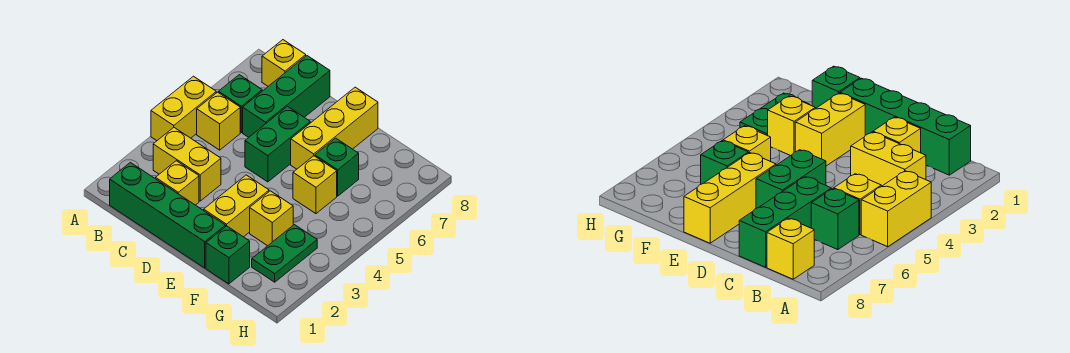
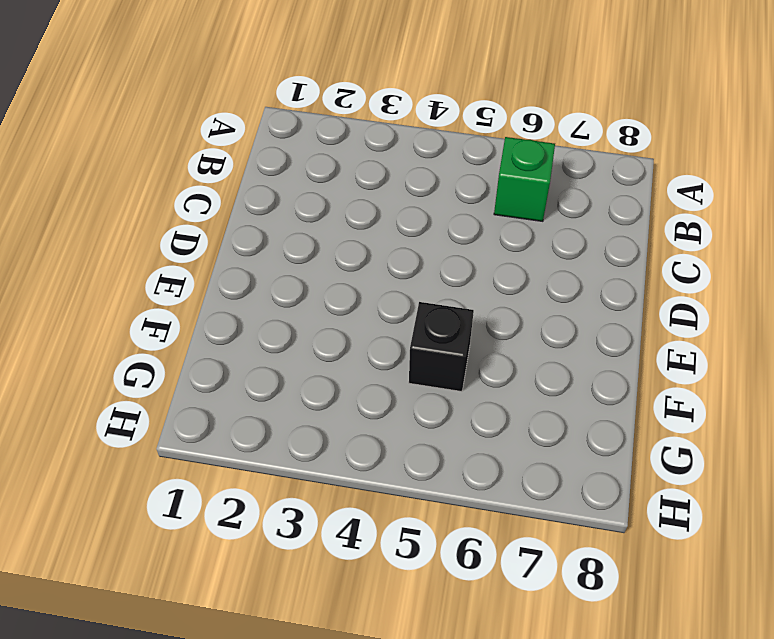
black 1x1 brick [409,302,474,392] -> yellow 1x1 brick [293,156,337,214]
none -> yellow 1x2 brick [151,76,216,141]
none -> green 1x4 brick [110,162,226,268]
none -> yellow 1x2 brick [153,128,221,201]

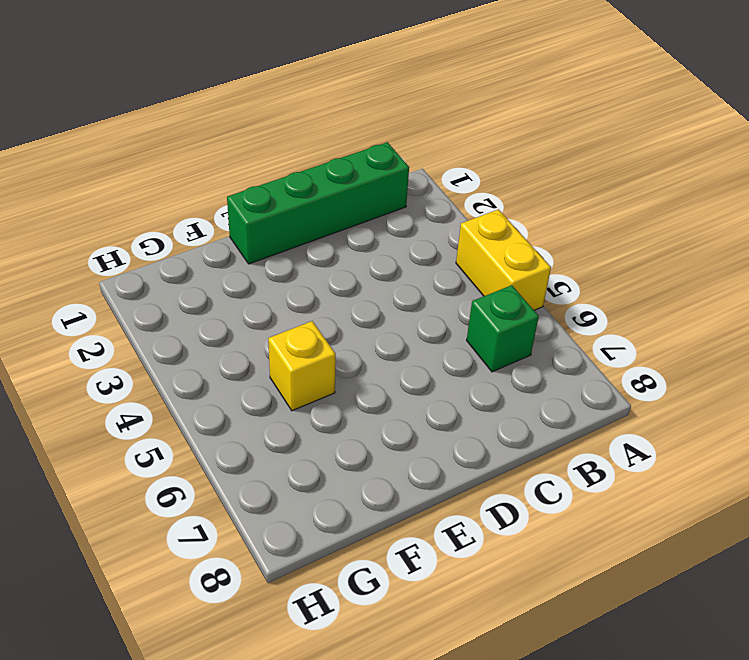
none -> yellow 1x2 brick [153,128,221,201]
none -> yellow 1x1 brick [197,92,240,150]
none -> yellow 1x1 brick [262,40,306,86]

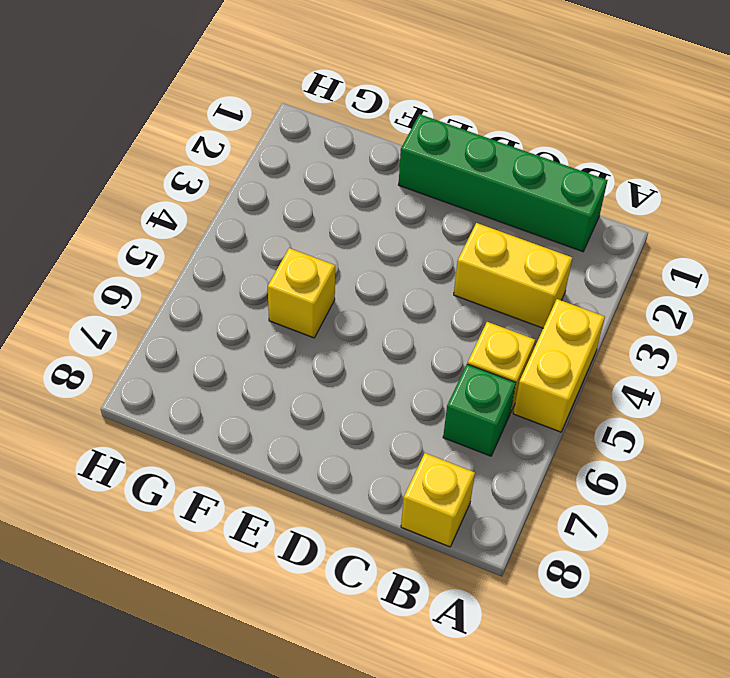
none -> yellow 1x1 brick [155,161,199,205]
none -> green 1x3 brick [243,56,330,137]
none -> green 1x2 brick [245,107,310,182]

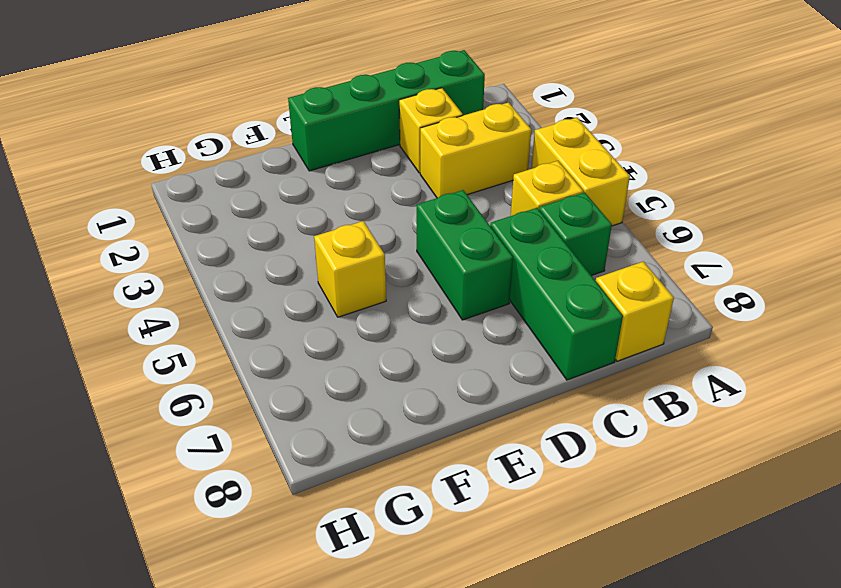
none -> yellow 1x2 brick [204,175,269,237]
none -> yellow 1x3 brick [291,87,378,169]
none -> green 1x1 brick [206,226,250,284]

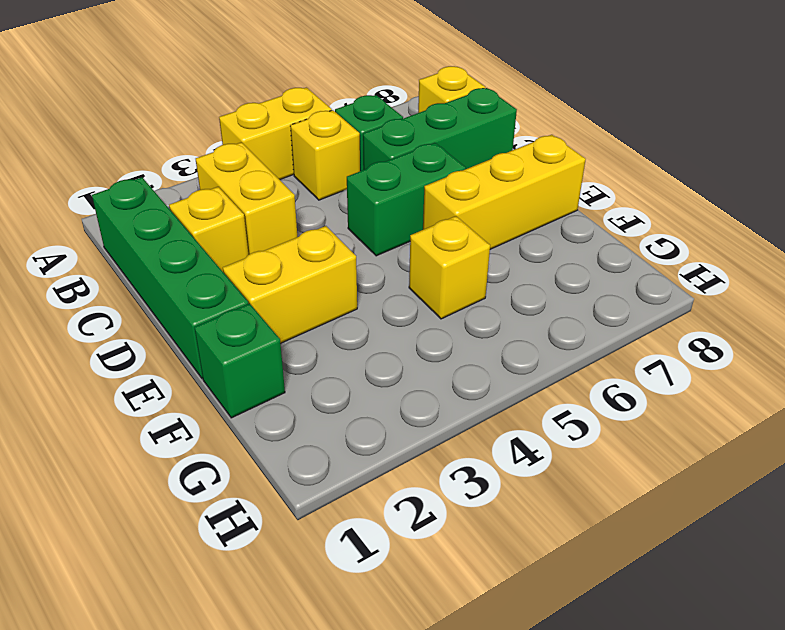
none -> yellow 1x1 brick [250,191,293,246]
none -> green 1x1 brick [315,138,359,196]
none -> green 1x2 plate [252,225,317,282]

